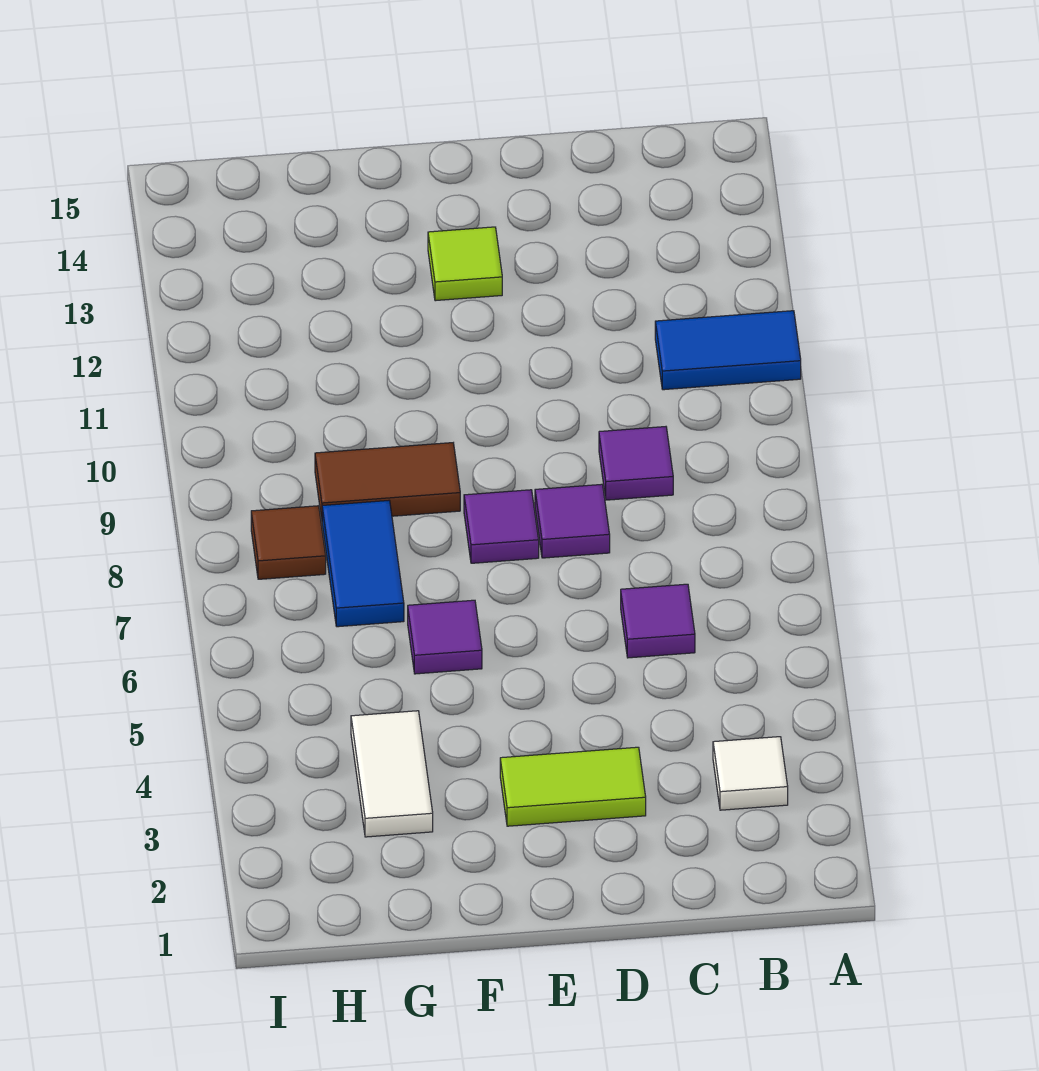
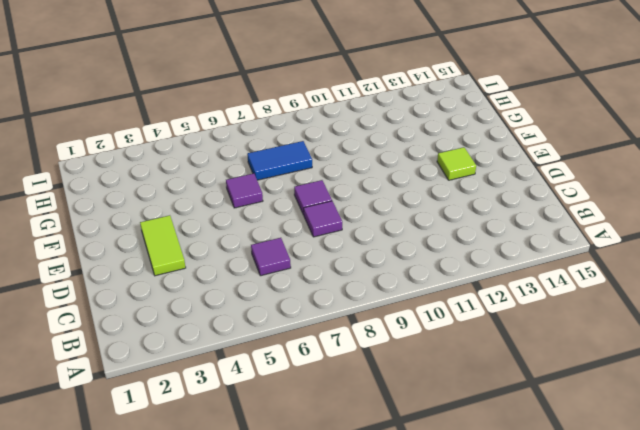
none -> blue 1x2 tile [655,311,801,390]
none -> white 1x1 tile [713,737,788,810]
none -> purple 1x1 tile [599,427,673,500]

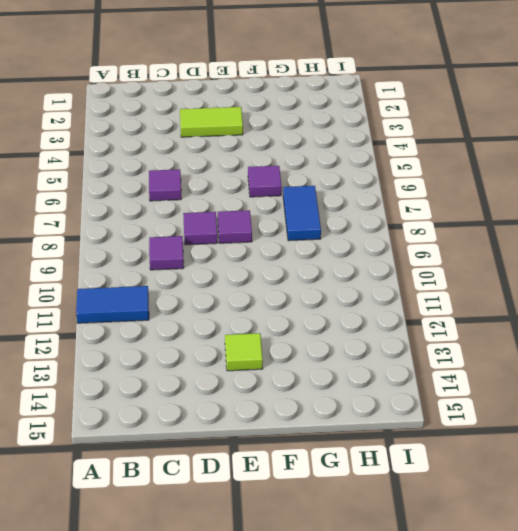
none -> white 1x1 tile [713,737,788,810]
none -> brown 1x2 tile [315,443,460,519]
none -> white 1x2 tile [351,711,433,837]

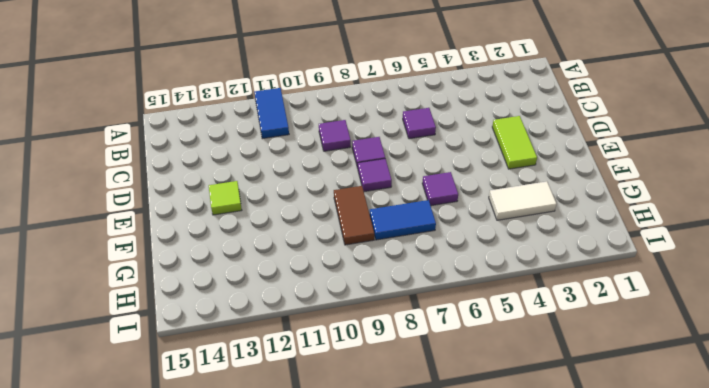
none -> white 1x1 tile [713,737,788,810]
none -> brown 1x1 tile [251,506,326,579]

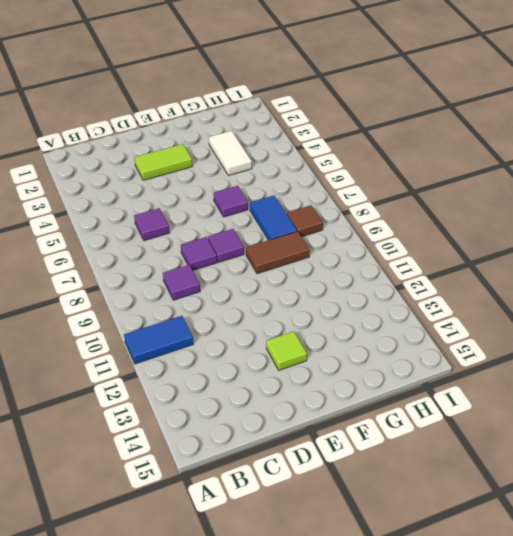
none -> white 1x1 tile [713,737,788,810]

